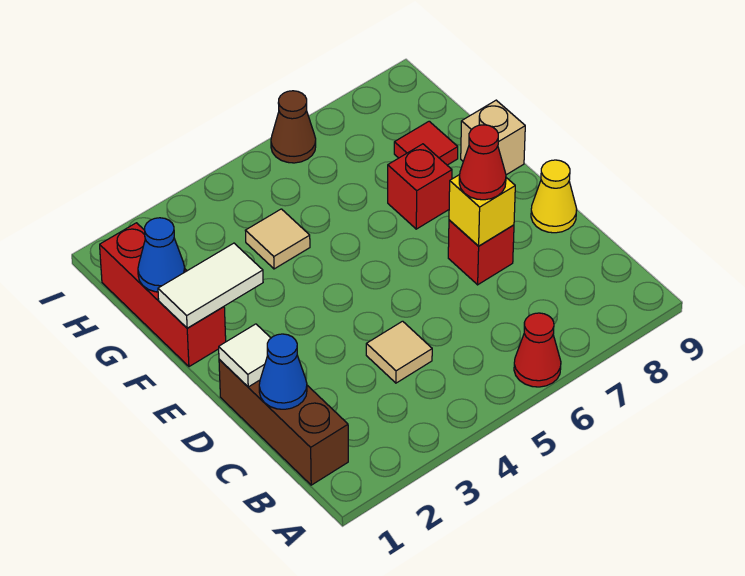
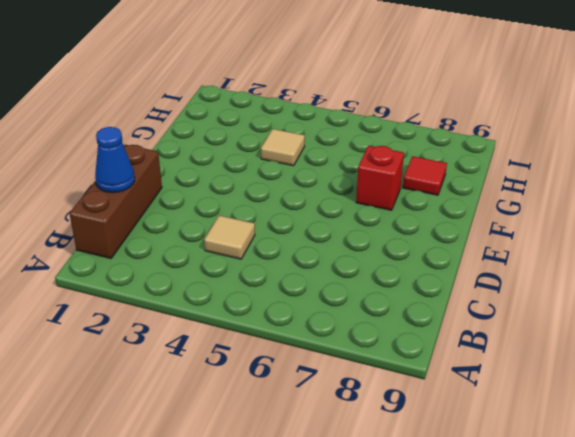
none -> red 1x1 cone [514,313,561,387]
none -> red 1x1 brick [448,220,514,285]
none -> yellow 1x1 cone [531,160,577,233]

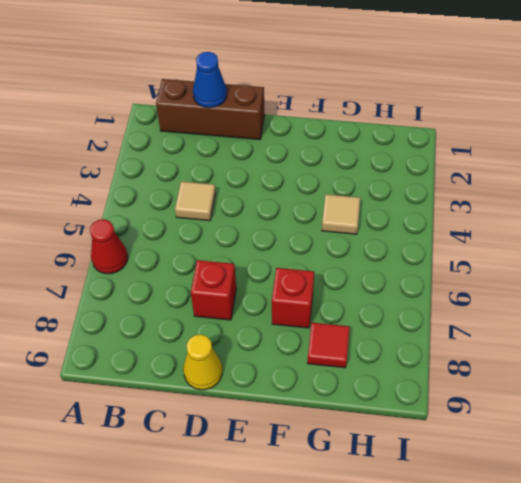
none -> red 1x3 brick [100,223,226,367]
none -> tan 1x1 brick [461,100,525,175]
none -> brown 1x1 cone [271,91,316,163]

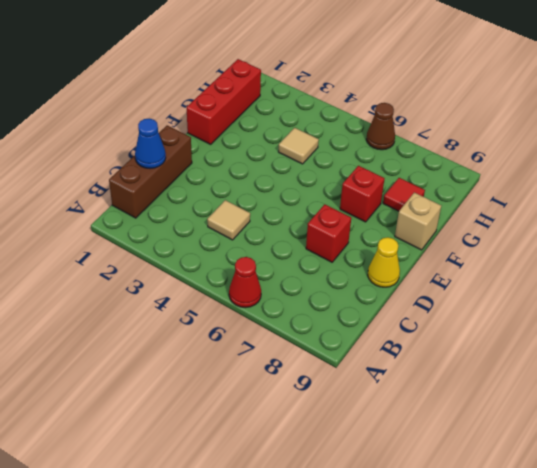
none -> white 1x1 tile [219,324,271,387]
none -> yellow 1x1 brick [449,175,515,246]
none -> white 1x2 tile [158,243,263,328]

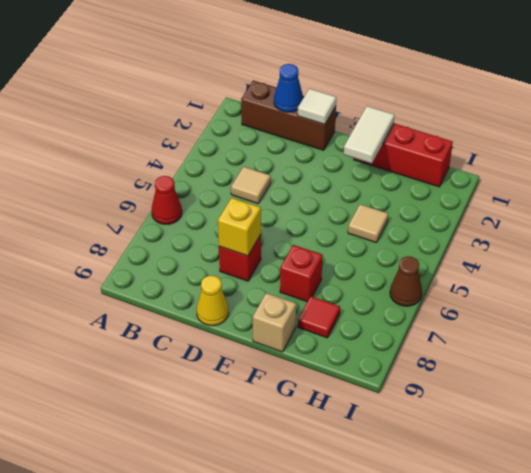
none -> blue 1x1 cone [138,218,185,292]
none -> red 1x1 cone [459,125,506,200]

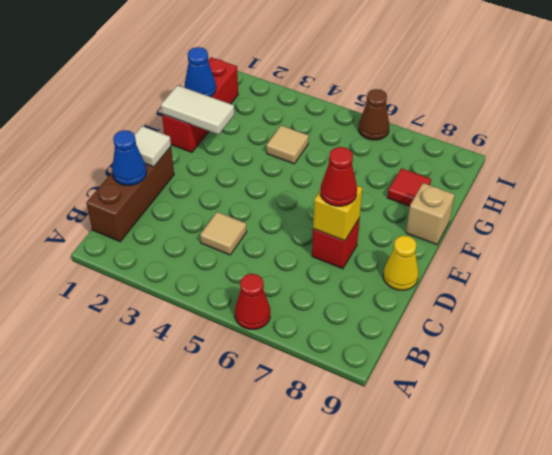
none -> red 1x1 brick [388,144,452,229]

